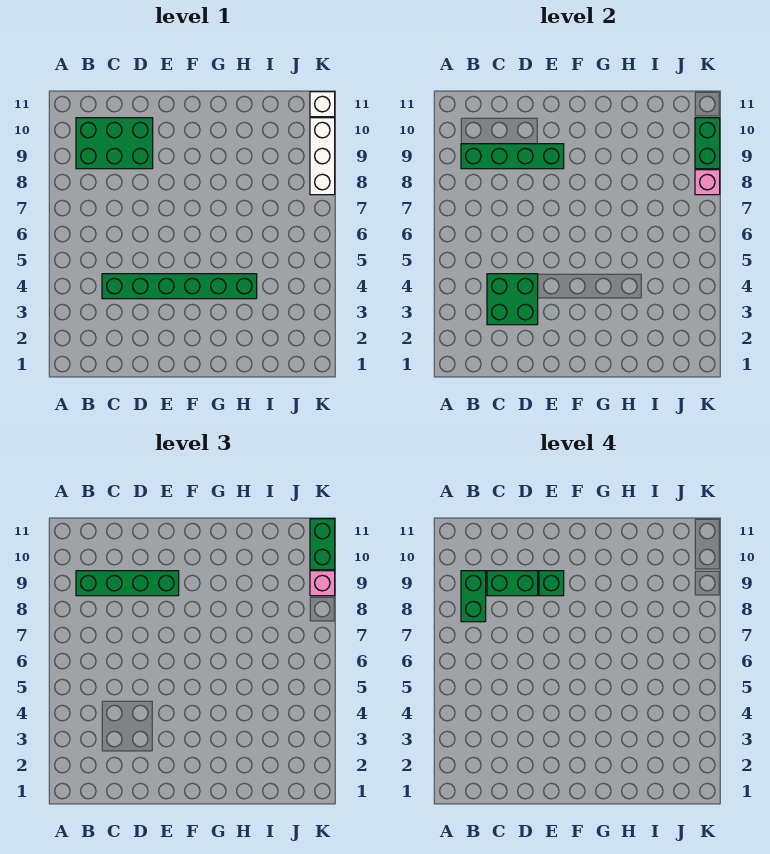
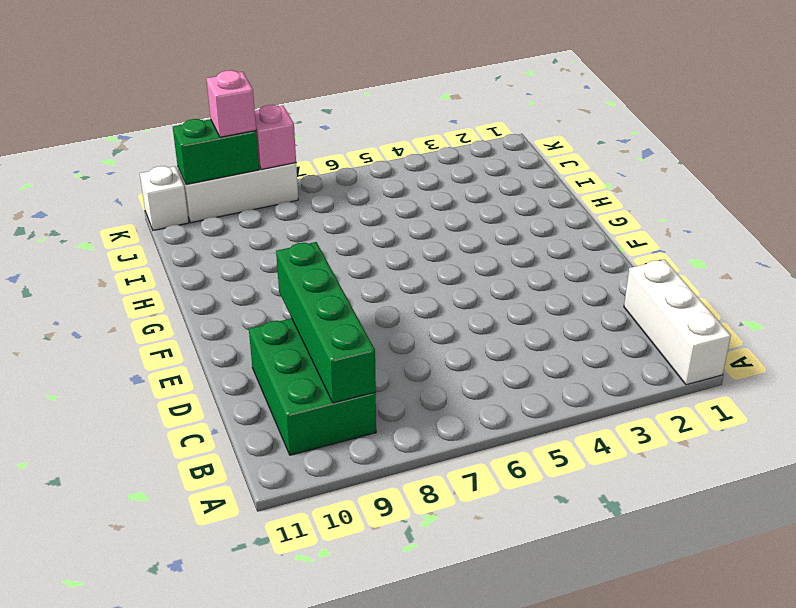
white 1x3 brick [624,260,731,385] -> none
none -> green 1x6 brick [102,274,257,299]
none -> green 2x2 brick [487,274,538,325]
none -> green 1x4 brick [76,571,179,596]

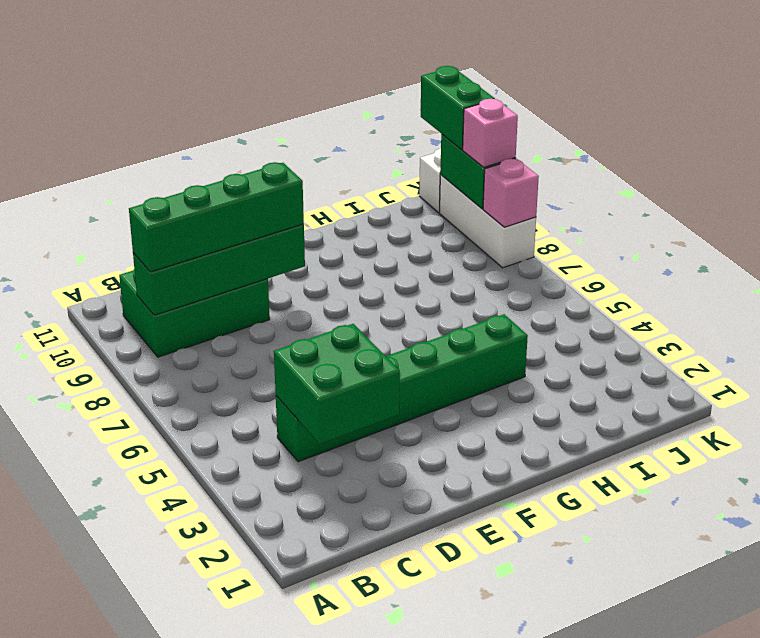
none -> green 1x2 brick [461,571,486,622]
none -> green 1x2 brick [487,571,538,596]
none -> green 1x1 brick [539,571,564,596]

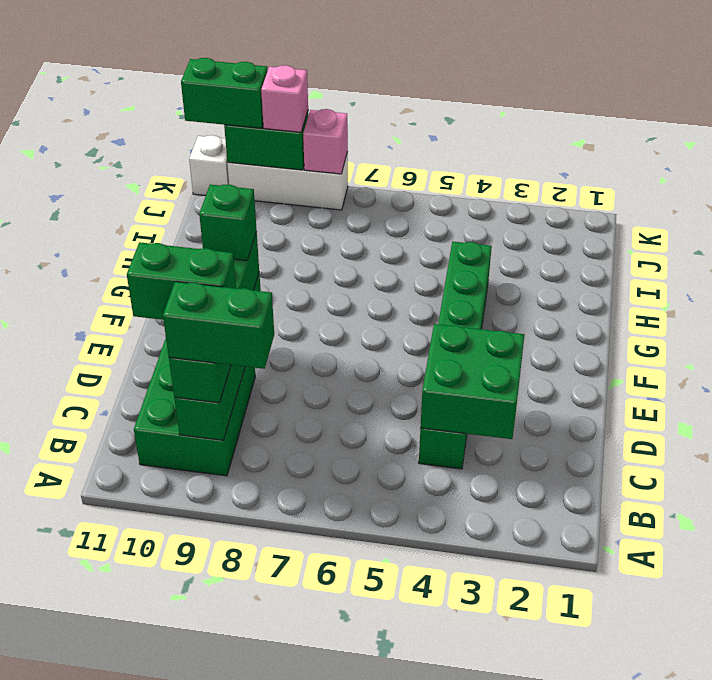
green 1x2 brick [127,242,236,320] -> green 1x2 brick turned to [487,571,538,596]

